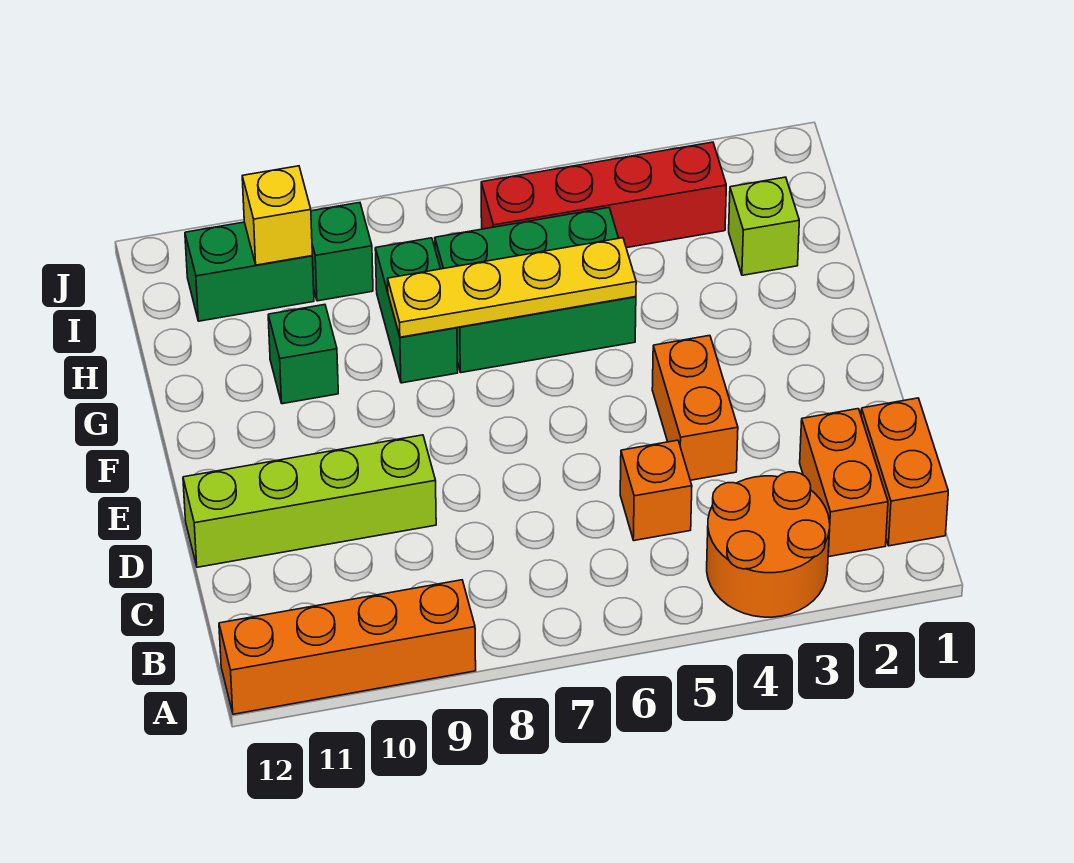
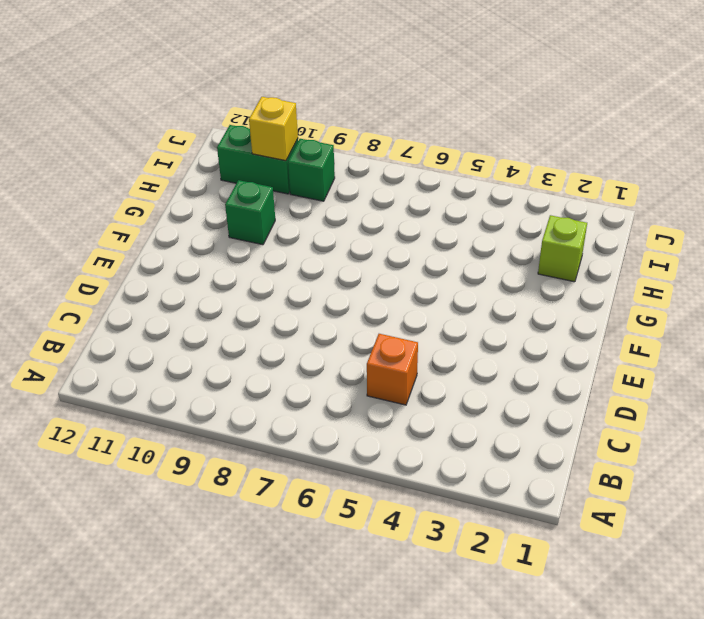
none -> orange 2x2 round brick [707,472,830,617]
none -> orange 1x4 brick [219,580,476,714]
none -> orange 1x2 brick [861,398,948,546]

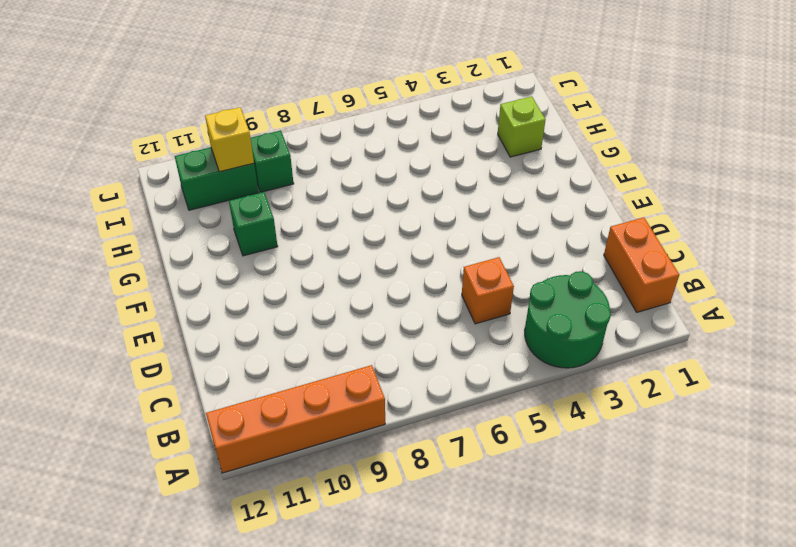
green 2x2 round brick [525,271,611,368] -> orange 2x2 round brick [707,472,830,617]
none -> orange 1x2 brick [800,409,888,557]
none -> orange 1x2 brick [652,335,738,480]
none -> lime 1x4 brick [183,435,436,567]

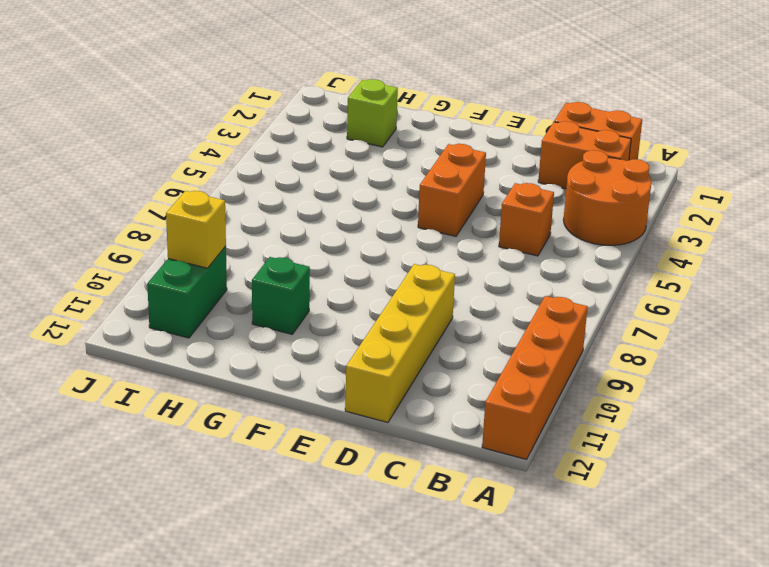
yellow 1x4 brick [345,264,455,422] -> lime 1x4 brick [183,435,436,567]
orange 1x2 brick [418,144,486,236] -> orange 1x2 brick turned to [652,335,738,480]
none -> green 2x3 brick [435,208,636,373]
none -> green 1x2 brick [375,238,458,383]
none -> red 1x4 brick [481,142,726,248]

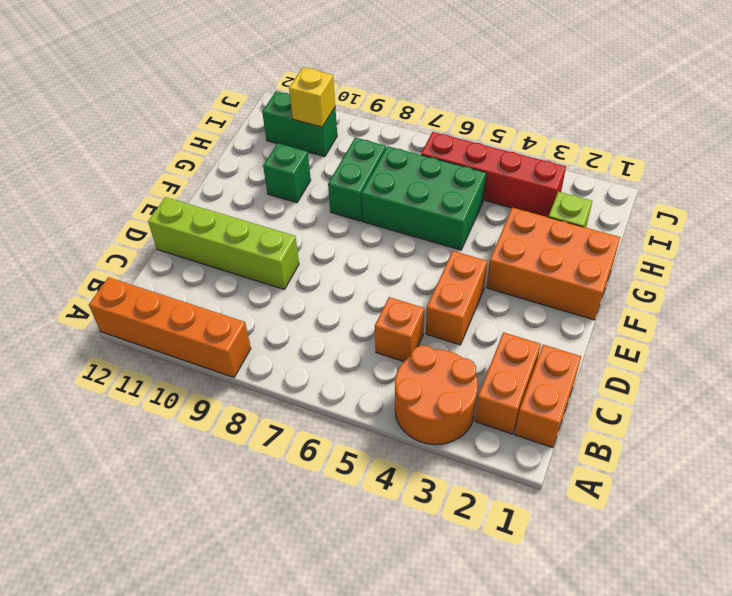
orange 2x3 brick [486,208,620,320] -> none
none -> green 1x1 brick [311,203,373,301]
none -> yellow 1x4 plate [388,238,636,337]

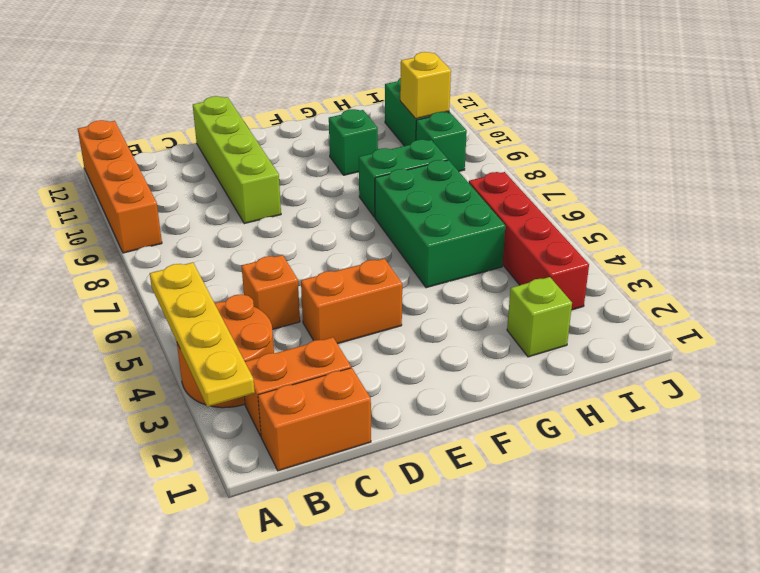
yellow 1x4 plate [150,262,255,407] -> yellow 1x4 plate moved to [388,238,636,337]

